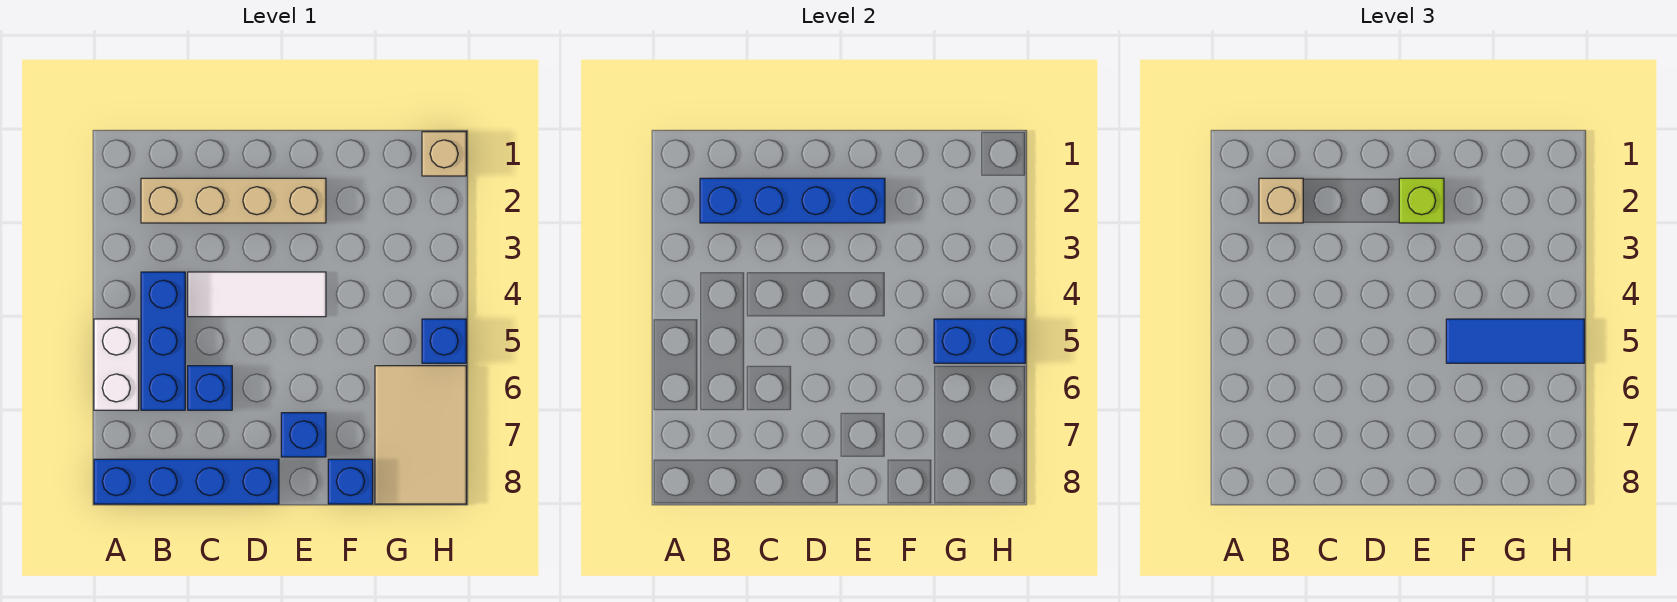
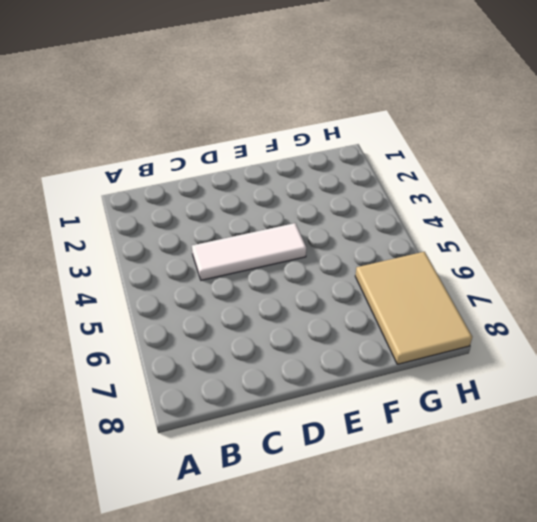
none -> white 1x2 brick [94,319,139,410]
none -> blue 1x4 brick [94,459,279,504]
none -> tan 1x4 brick [141,178,326,223]

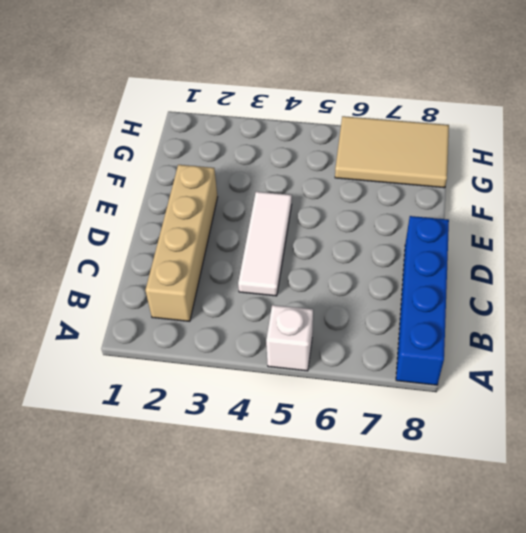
white 1x1 brick [266,305,313,371] -> white 1x2 brick [94,319,139,410]
none -> blue 1x3 brick [141,272,185,410]
none -> blue 1x1 brick [188,366,232,410]
none -> blue 1x1 brick [281,413,326,457]

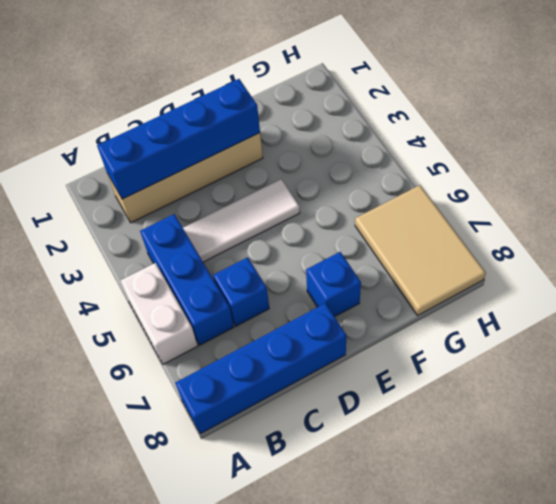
none -> blue 1x1 brick [328,459,373,504]
none -> tan 1x1 brick [422,132,466,176]
none -> blue 1x1 brick [422,319,466,363]

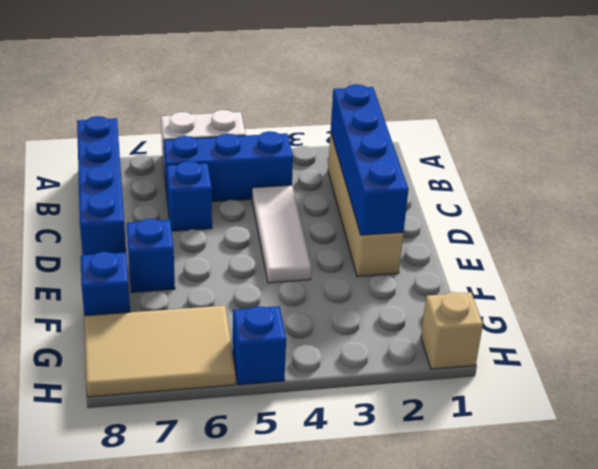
none -> blue 1x2 brick [934,319,1025,363]
none -> tan 1x1 brick [1259,178,1303,223]
none -> lime 1x1 brick [1399,178,1444,223]

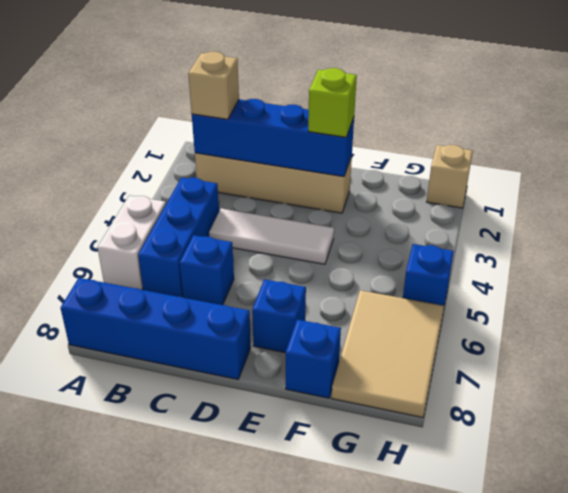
none -> blue 1x2 brick [934,319,1025,363]
none -> blue 1x3 tile [1446,319,1584,363]

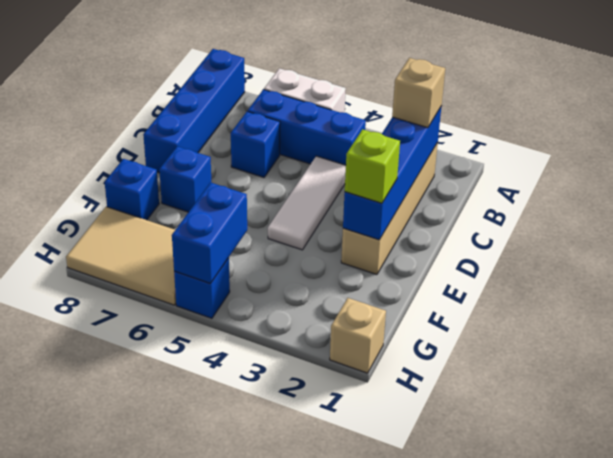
none -> blue 1x3 tile [1446,319,1584,363]

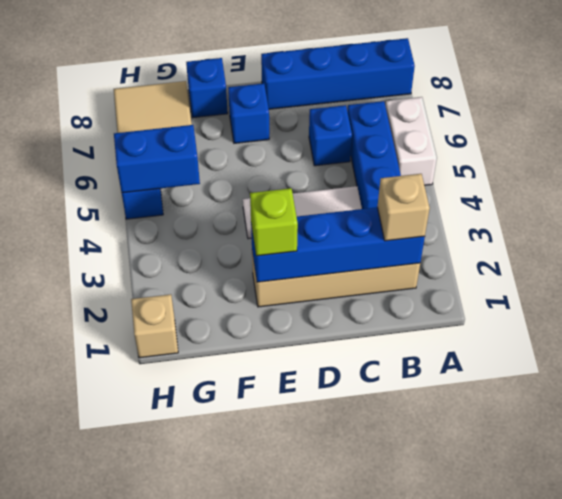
none -> blue 1x3 tile [1446,319,1584,363]

